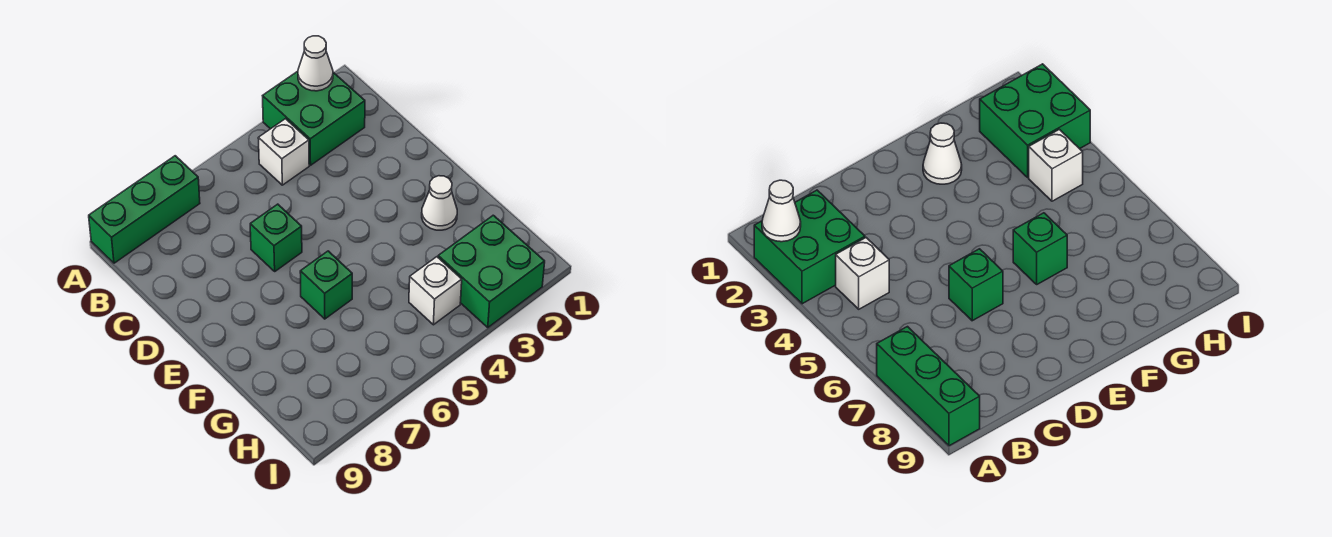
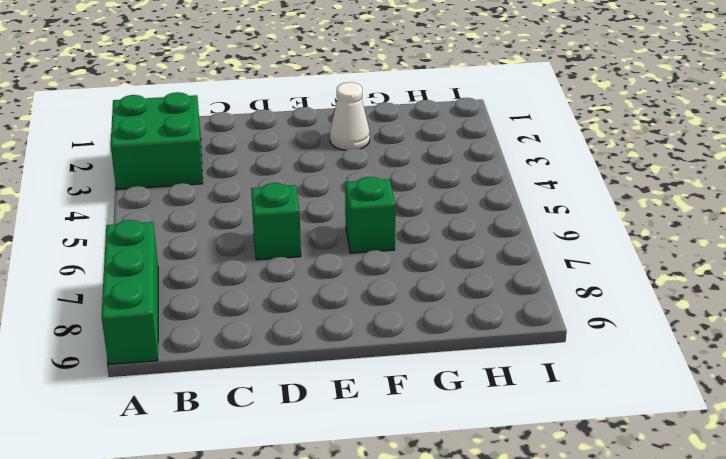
none -> white 1x1 brick [258,119,309,185]
none -> green 2x2 brick [438,215,545,327]

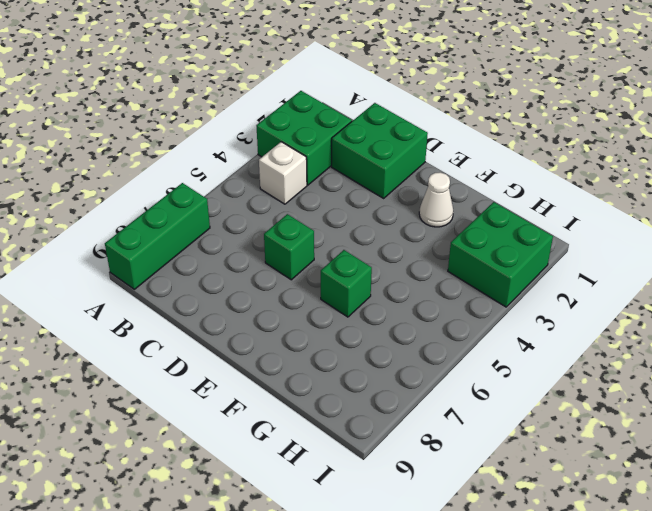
green 2x2 brick [332,103,428,198] -> none
none -> white 1x1 brick [409,257,462,325]
none -> white 1x1 cone [298,36,333,91]

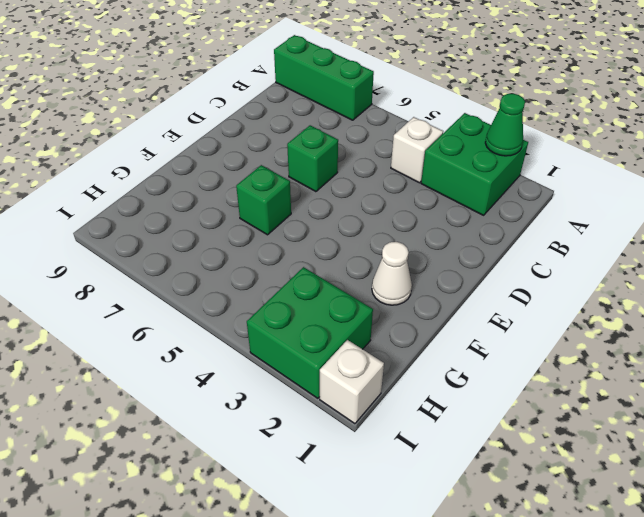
green 1x1 cone [485,94,525,156] -> white 1x1 cone [298,36,333,91]
white 1x1 brick [320,340,384,424] -> white 1x1 brick moved to [409,257,462,325]

